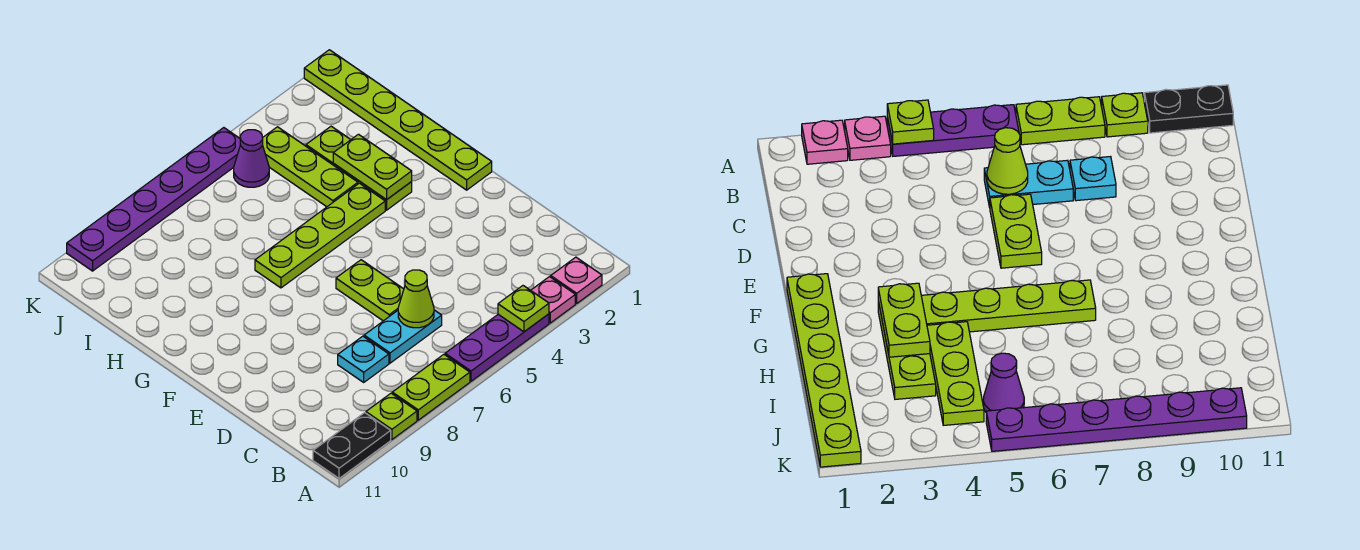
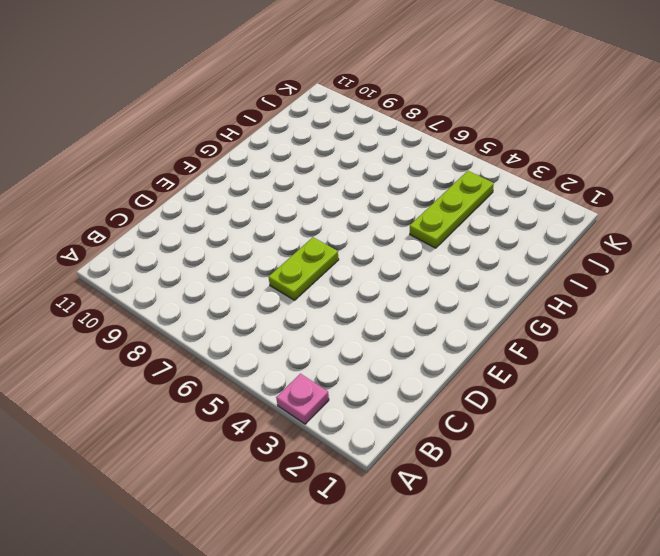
none -> pink 1x1 plate [551,257,602,303]
none -> purple 1x3 plate [445,314,549,381]
none -> lime 1x2 plate [392,354,470,420]

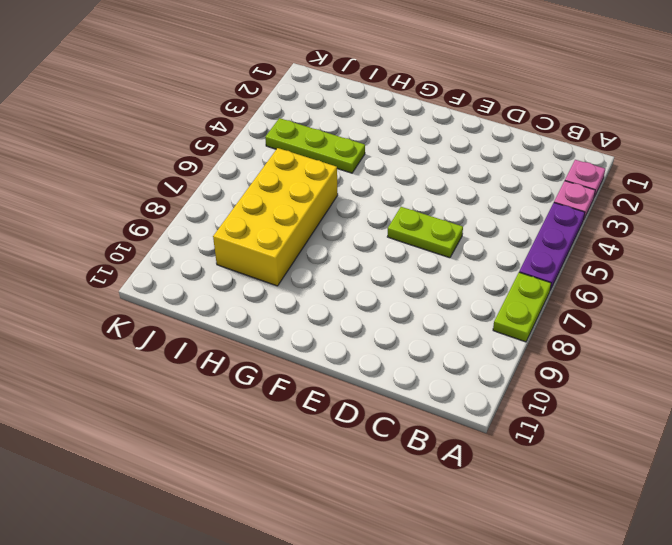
yellow 2x4 brick [213,148,338,286] -> none
none -> lime 1x1 plate [366,393,417,440]
none -> black 1x2 plate [313,413,391,478]
none -> cyan 1x2 plate [364,310,442,363]

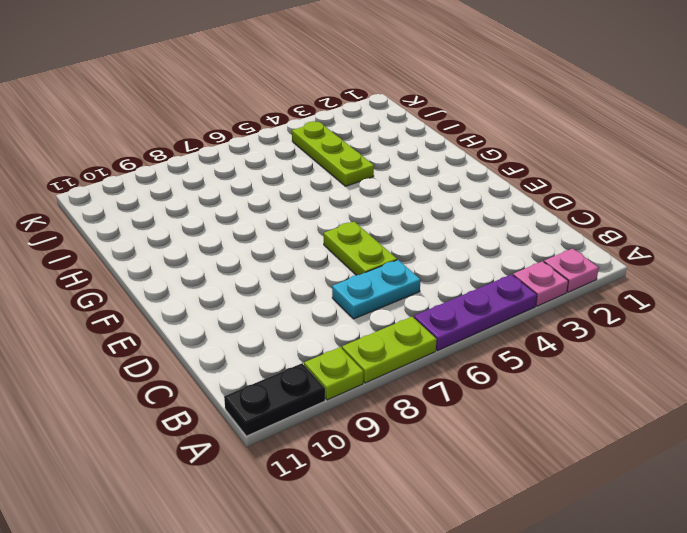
none -> cyan 1x1 plate [338,336,389,382]
none -> lime 1x6 plate [304,50,492,190]
none -> lime 1x3 plate [306,126,412,210]

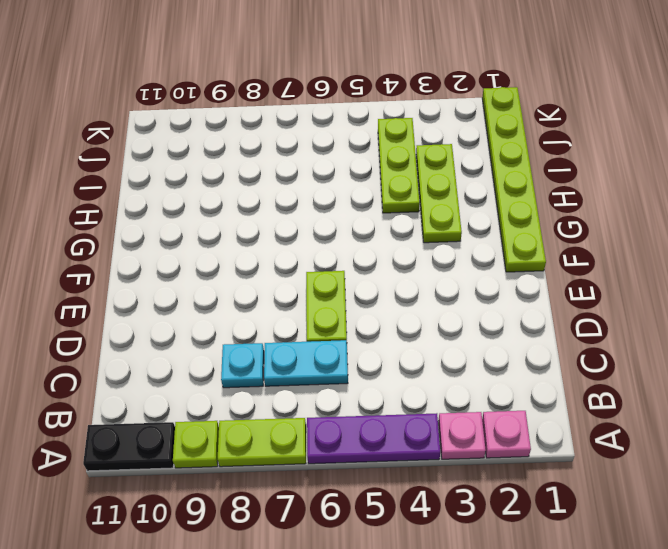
none -> lime 1x4 plate [255,183,385,288]
none -> purple 1x1 cone [234,130,269,187]
none -> purple 1x6 plate [67,128,241,271]

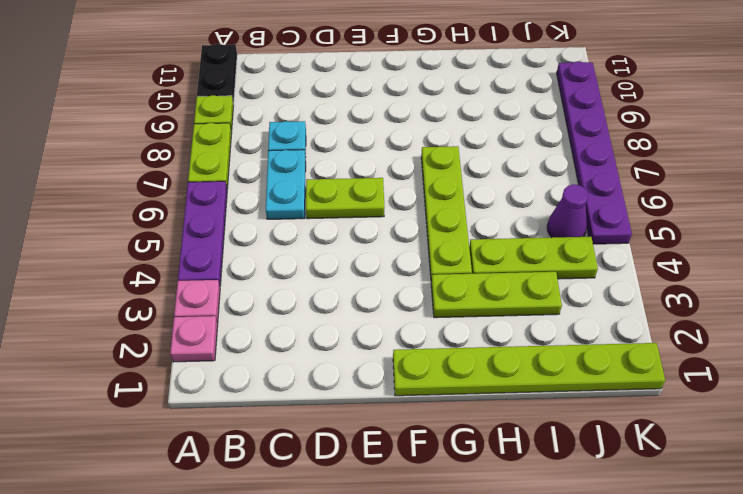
none -> lime 1x1 plate [498,286,549,332]
none -> lime 1x1 cone [398,270,434,328]
none -> lime 1x2 plate [333,134,412,200]

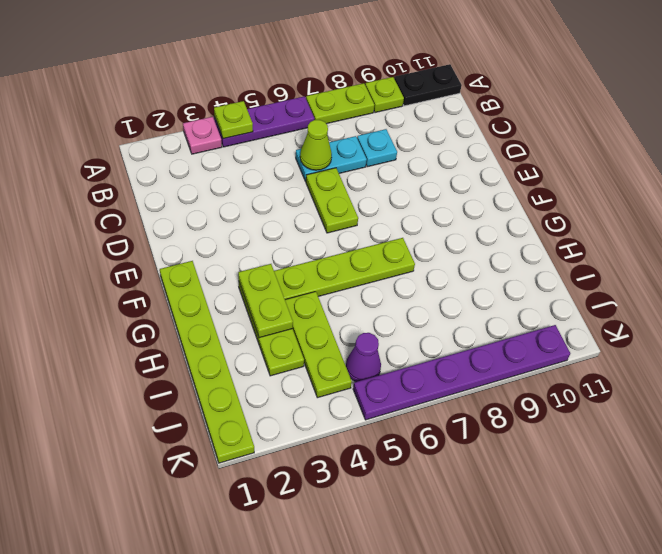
none -> pink 1x1 plate [551,257,602,303]

